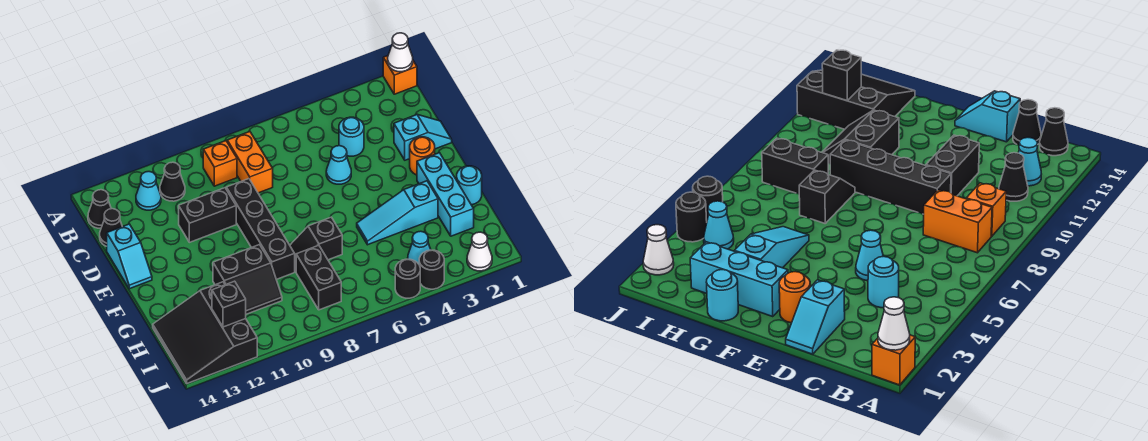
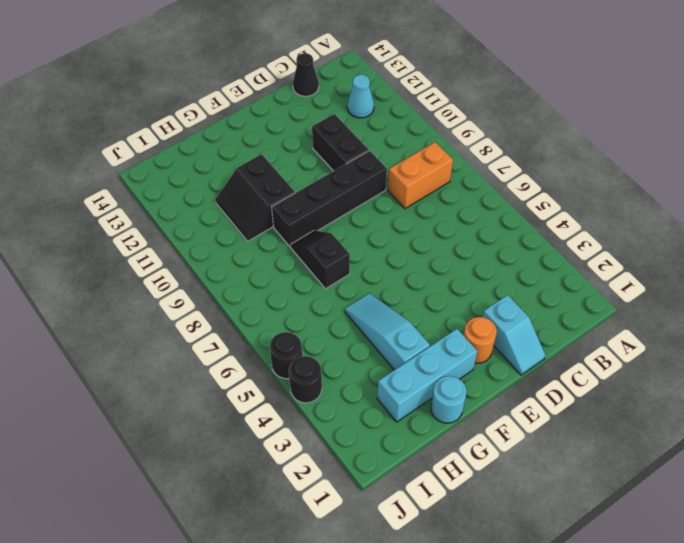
none -> orange 1x1 brick [383,56,417,94]
none -> orange 1x1 brick [203,141,237,186]
none -> black 1x1 cone [160,162,185,201]

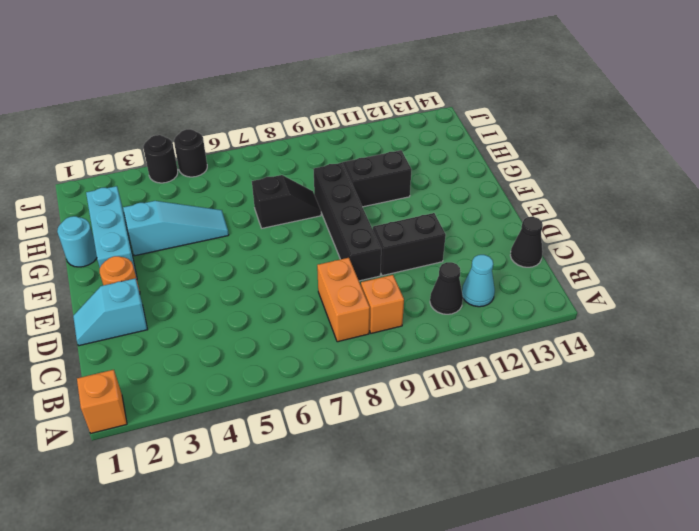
none -> black 1x1 cone [88,190,111,228]
none -> cyan 1x1 round brick [339,117,364,156]
none -> cyan 1x1 cone [326,146,351,184]

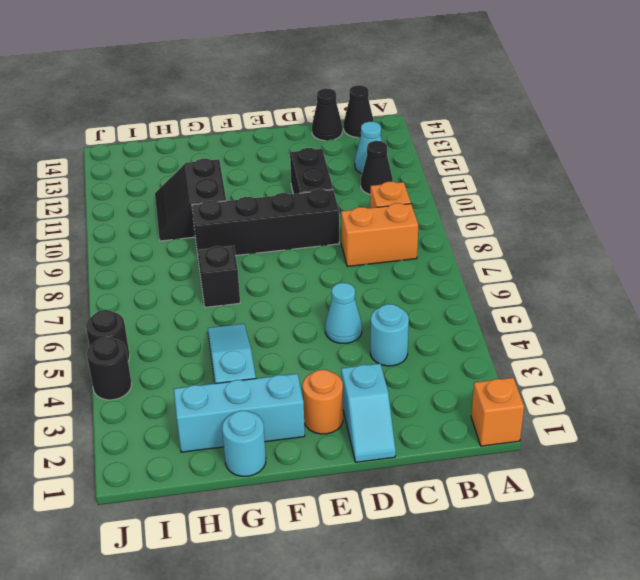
none -> cyan 1x2 slope [107,224,152,289]
none -> black 1x2 brick [296,245,341,310]
none -> black 3x3 slope [153,282,257,383]

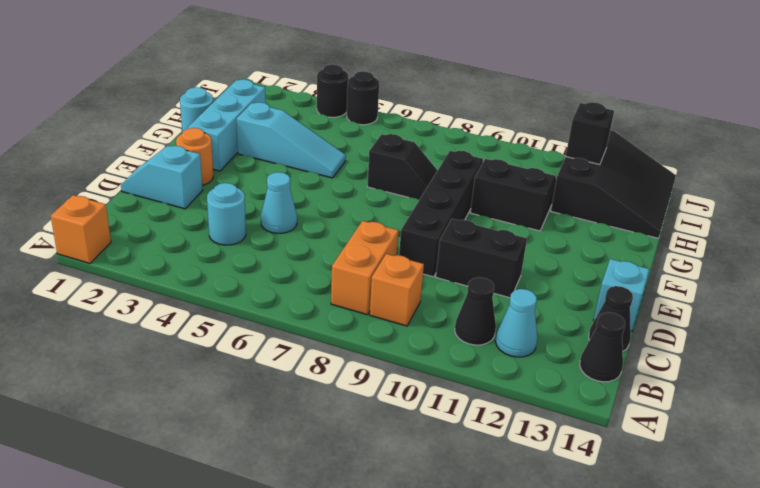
none -> black 1x2 brick [296,245,341,310]
none -> cyan 1x1 cone [408,231,431,264]
none -> white 1x1 cone [467,232,492,271]

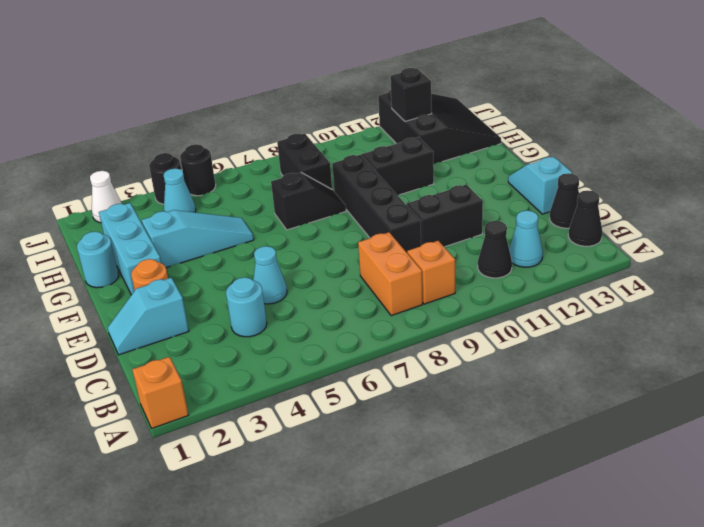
none -> white 1x1 cone [388,33,413,72]

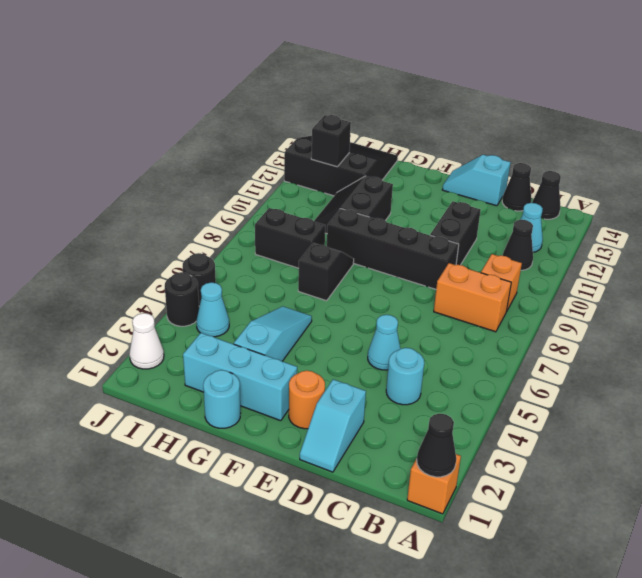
black 1x1 cone [417,414,456,477] -> white 1x1 cone [388,33,413,72]

